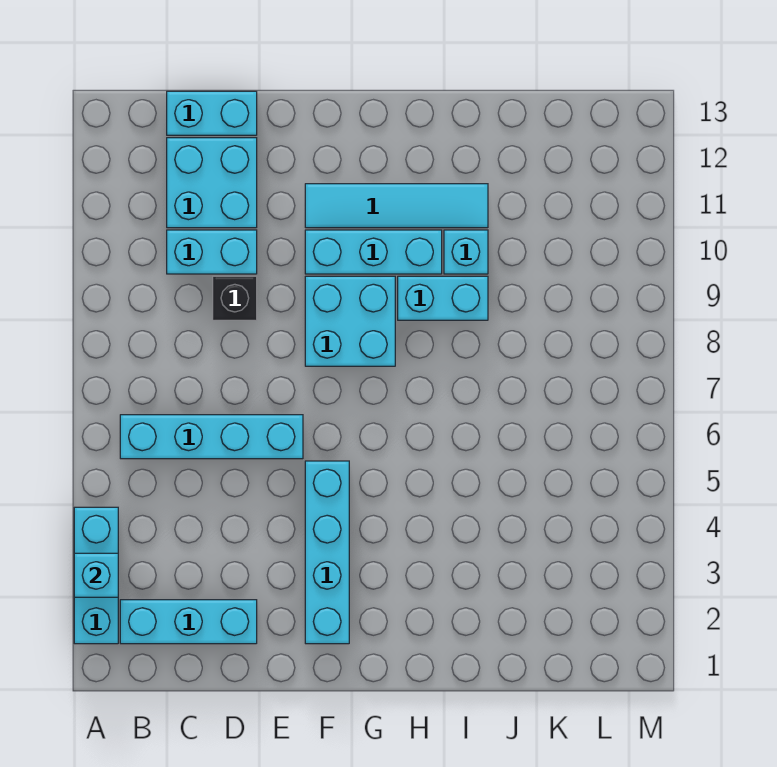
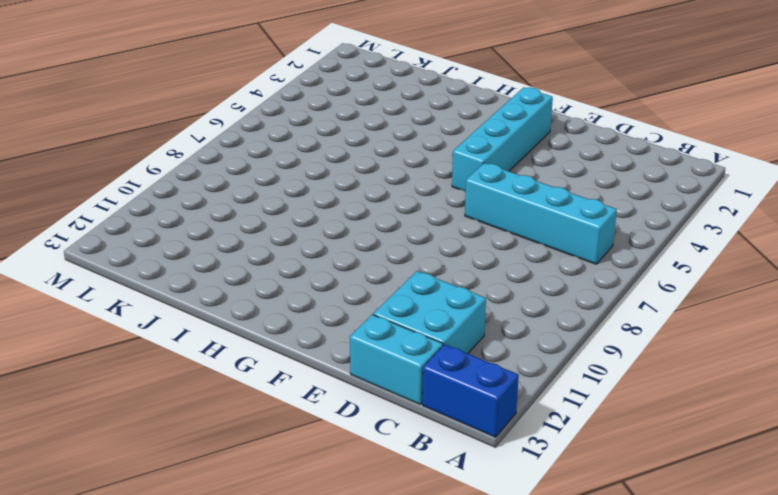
blue 1x2 brick [422,344,519,437] -> none
none -> cyan 1x3 brick [74,507,118,644]
none -> cyan 1x3 brick [120,600,257,644]
none -> cyan 1x2 brick [167,230,257,274]

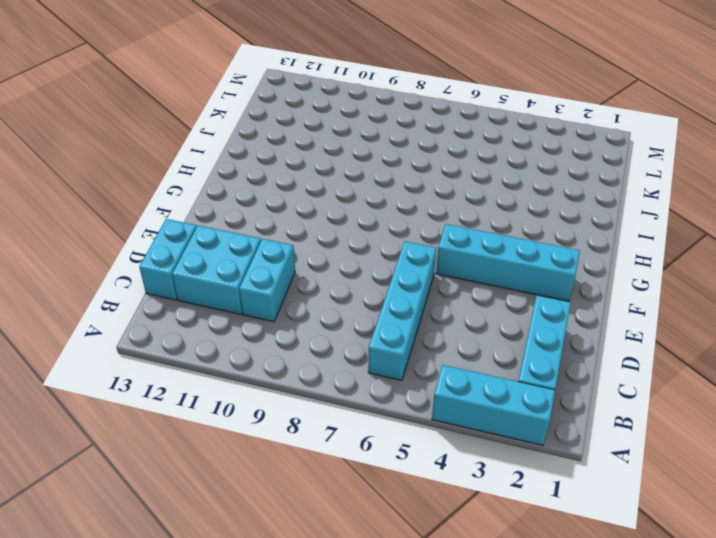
none -> black 1x1 brick [213,276,257,320]
none -> cyan 2x2 brick [305,276,395,366]
none -> cyan 1x3 brick [305,230,442,274]

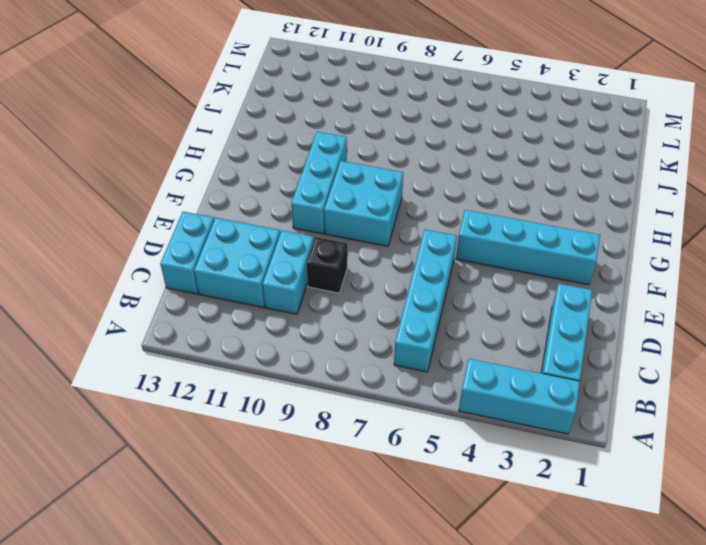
none -> cyan 1x4 tile [305,184,488,228]
none -> cyan 1x2 brick [398,276,488,320]
none -> cyan 1x1 brick [444,230,488,274]

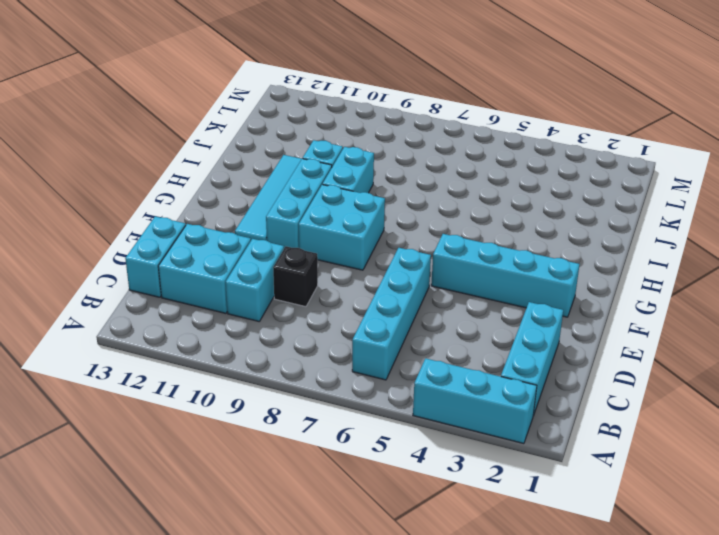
none -> cyan 1x1 brick [74,553,118,597]

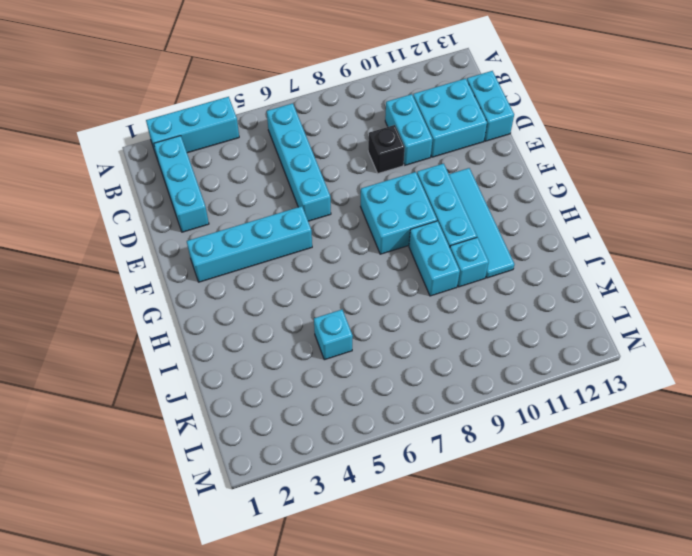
cyan 1x1 brick [314,310,353,360] -> cyan 1x1 brick moved to [74,553,118,597]

